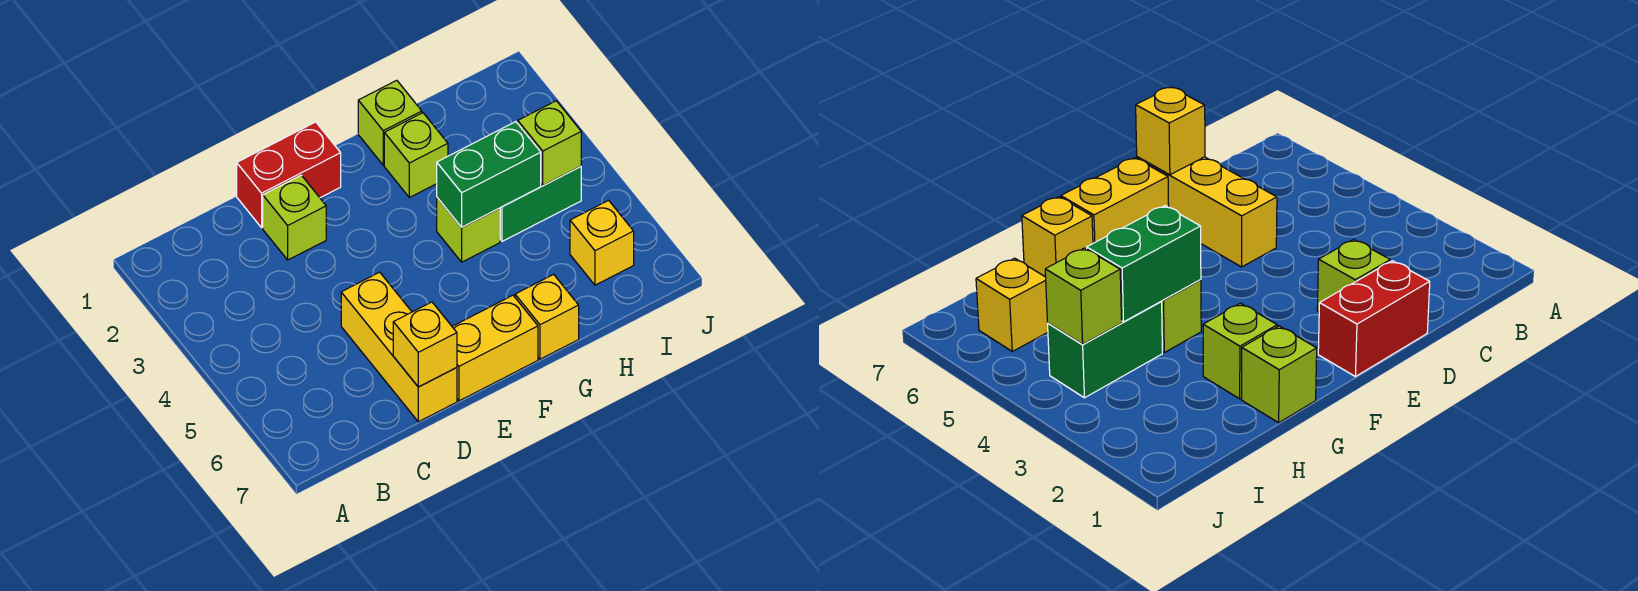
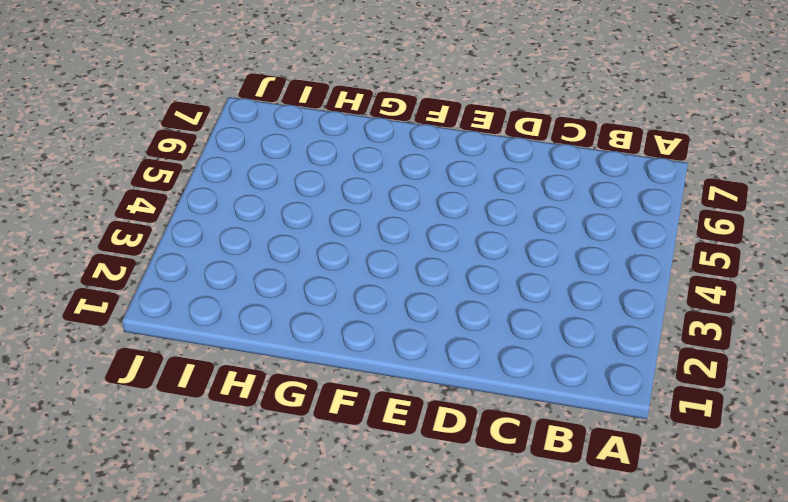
none -> red 1x2 brick [237,122,341,228]
none -> lime 1x1 brick [263,175,326,260]
none -> yellow 1x3 brick [341,272,457,422]

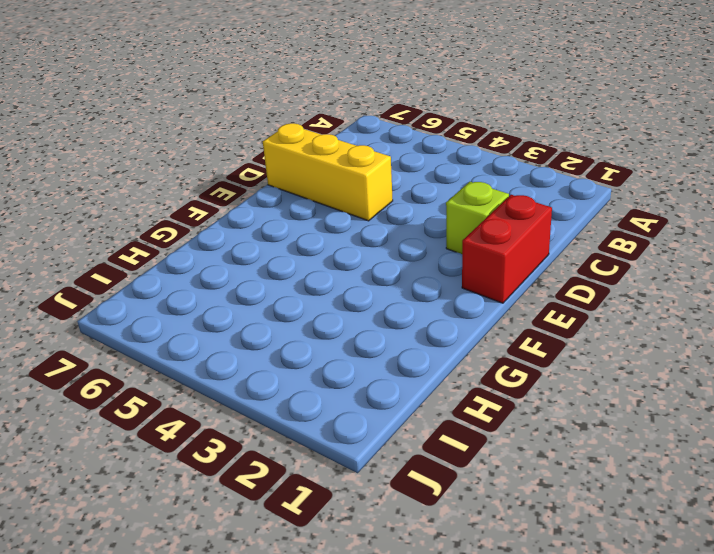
none -> yellow 1x2 brick [452,295,538,401]
none -> lime 1x1 brick [358,80,422,165]
none -> lime 1x1 brick [384,113,448,197]

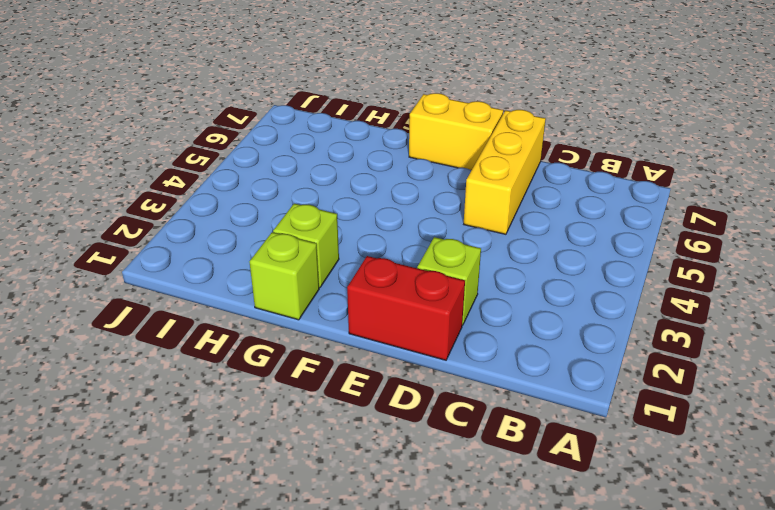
none -> lime 1x1 brick [437,198,500,262]
none -> yellow 1x1 brick [515,274,579,359]
none -> green 1x2 brick [500,167,581,241]

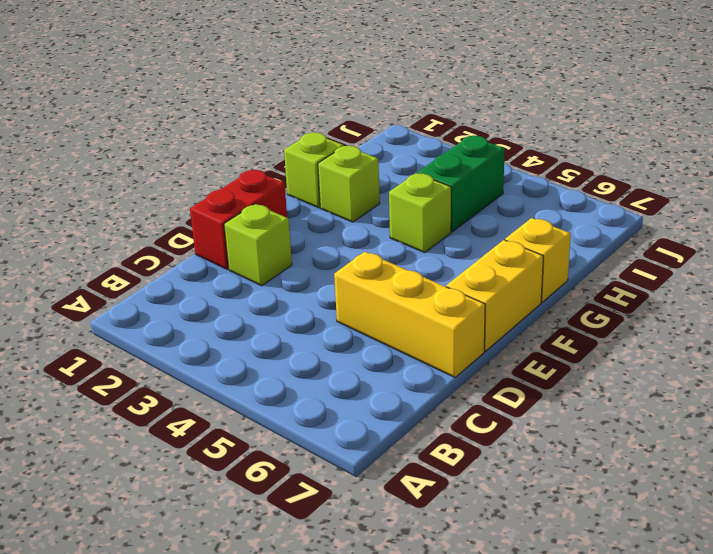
none -> yellow 1x1 brick [570,200,634,285]
none -> yellow 1x1 brick [393,302,457,387]
none -> green 1x2 brick [437,122,541,227]

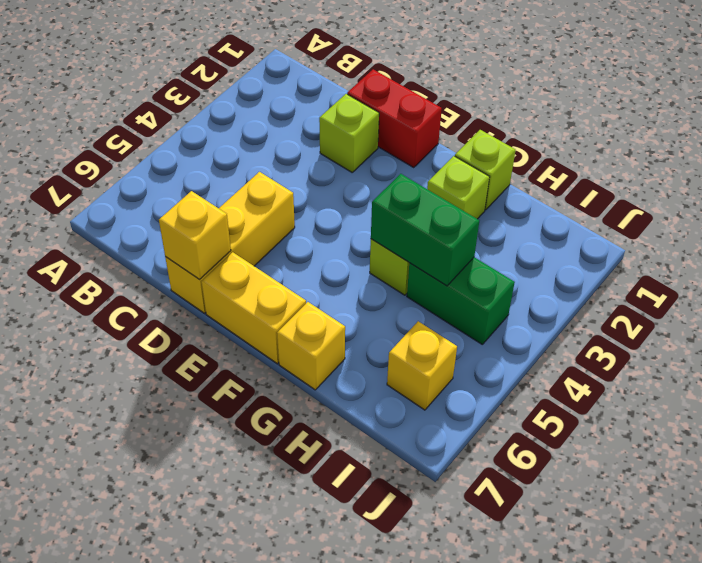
none -> lime 1x1 brick [518,101,581,186]

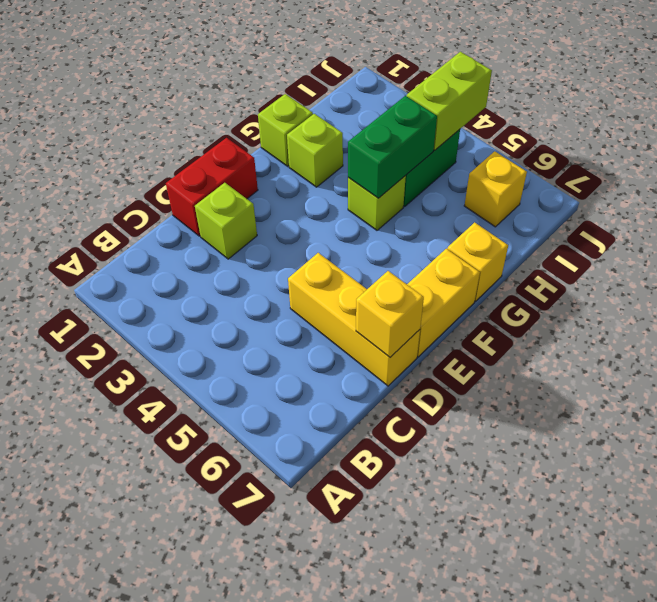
lime 1x2 brick [407,52,492,150] -> lime 1x1 brick [518,101,581,186]

